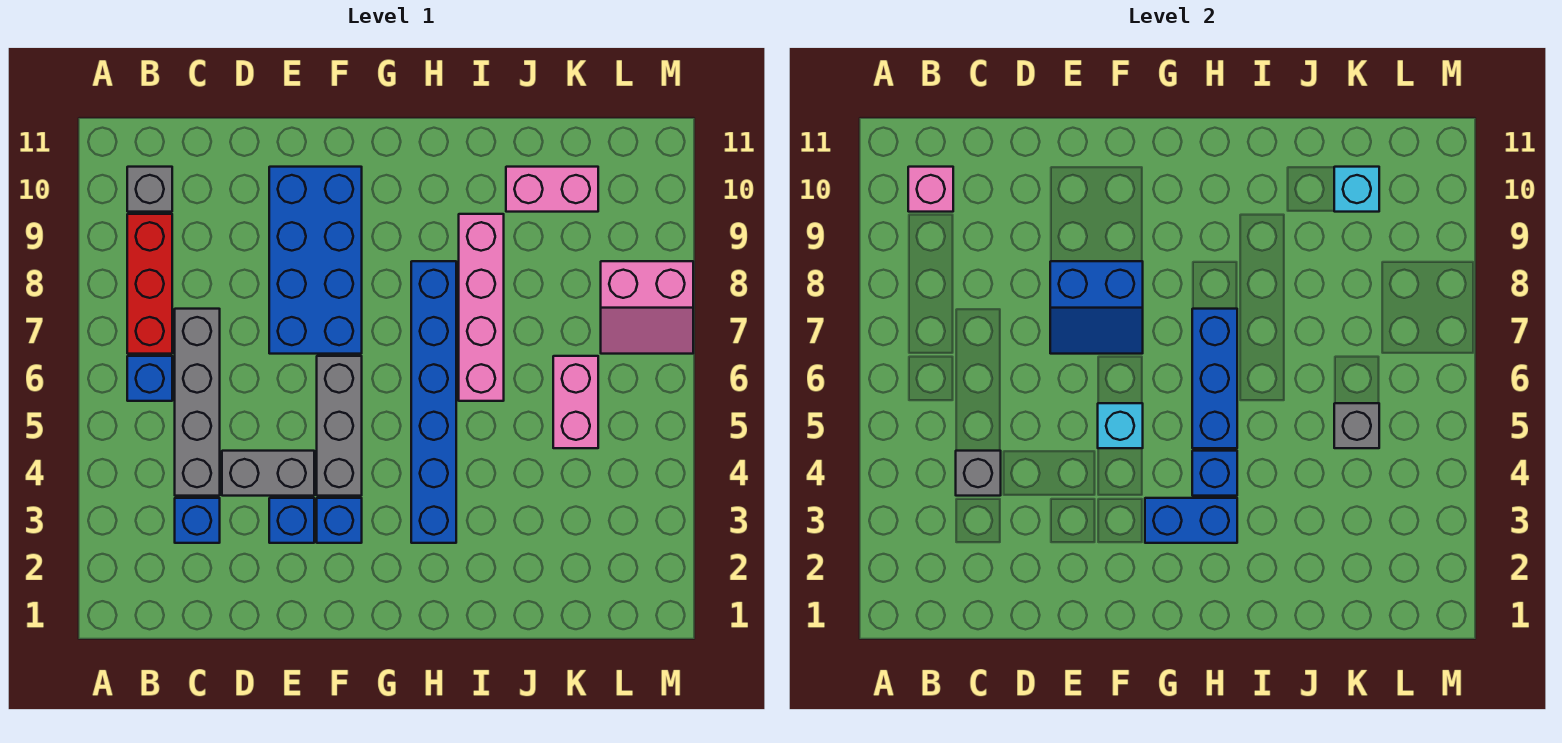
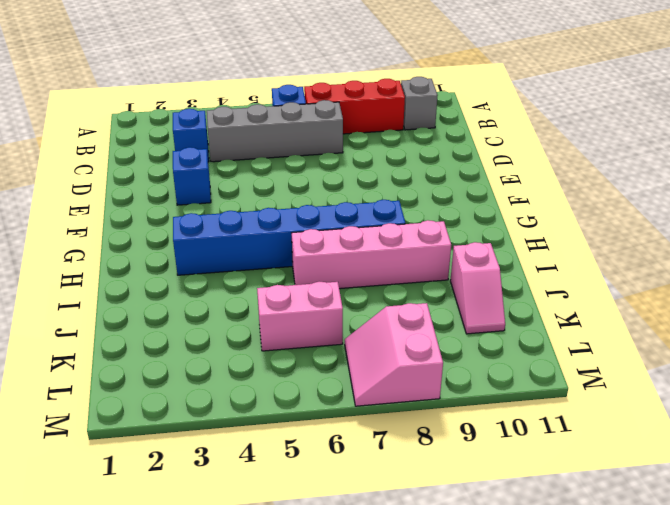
pink 1x2 slope [450,242,505,334] -> pink 1x2 brick [506,167,598,212]
none -> grey 1x2 brick [222,451,314,496]
none -> blue 2x4 brick [269,167,362,354]
none -> blue 1x1 brick [317,498,362,543]

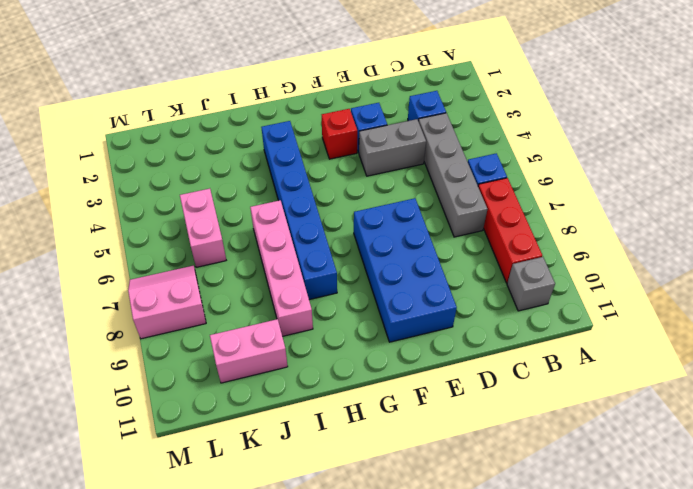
red 1x1 brick [322,109,357,159] -> blue 1x1 brick [317,498,362,543]
none -> grey 1x3 brick [317,356,362,496]
none -> pink 1x1 brick [908,167,953,212]
none -> grey 1x1 brick [956,451,1001,496]

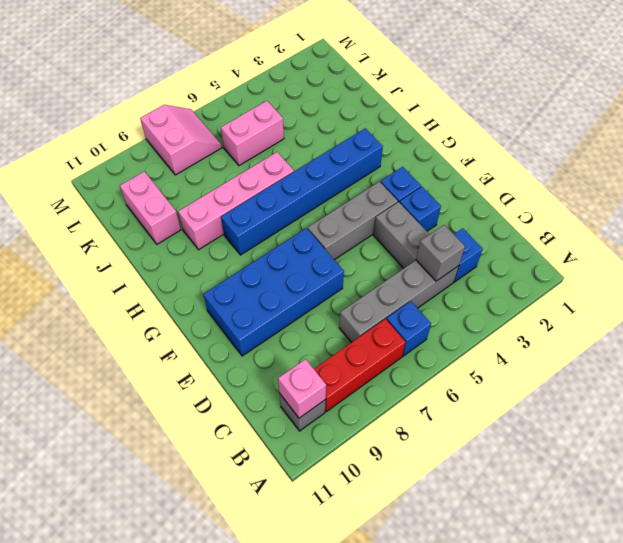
none -> blue 2x2 slope [1050,261,1143,354]
none -> cyan 1x1 brick [1098,403,1143,448]
none -> blue 1x2 brick [1145,498,1237,543]

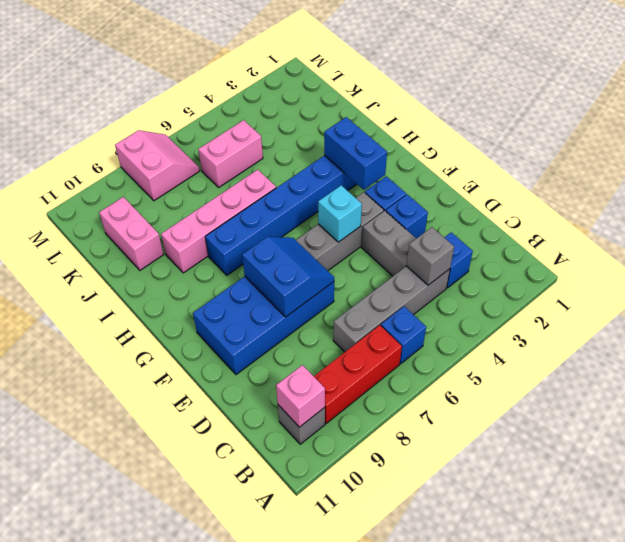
none -> blue 1x1 brick [1192,451,1237,496]
none -> blue 1x3 brick [1192,309,1237,448]
none -> grey 1x1 brick [1334,403,1379,448]

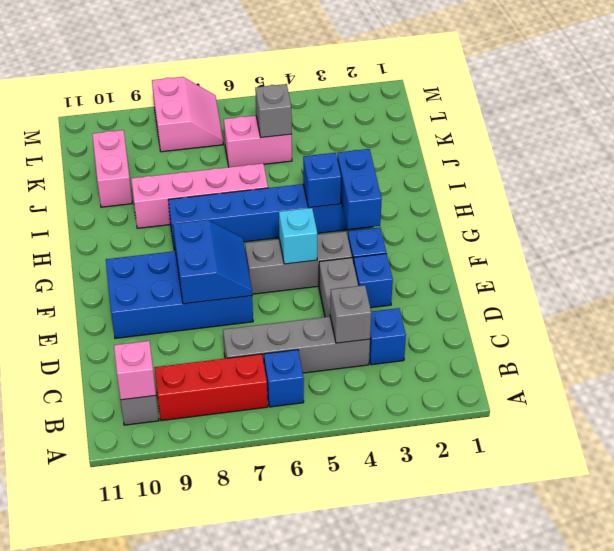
none -> blue 1x3 brick [1192,309,1237,448]
none -> cyan 1x1 brick [1334,167,1379,212]

